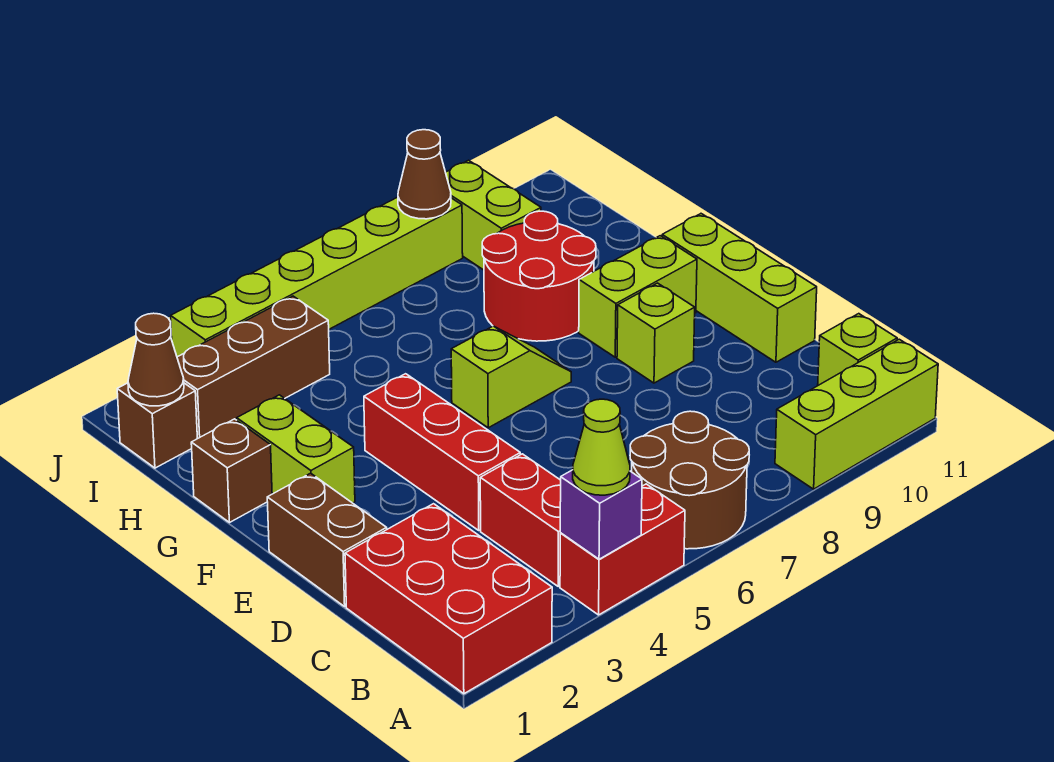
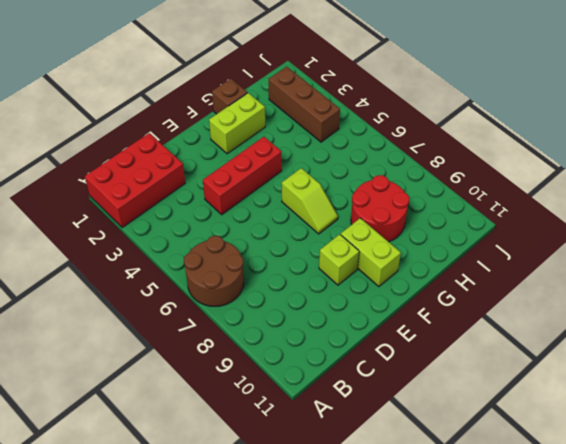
none -> red 1x2 brick [560,484,685,615]
none -> lime 1x3 brick [775,339,938,489]
none -> red 1x2 brick [480,454,561,586]

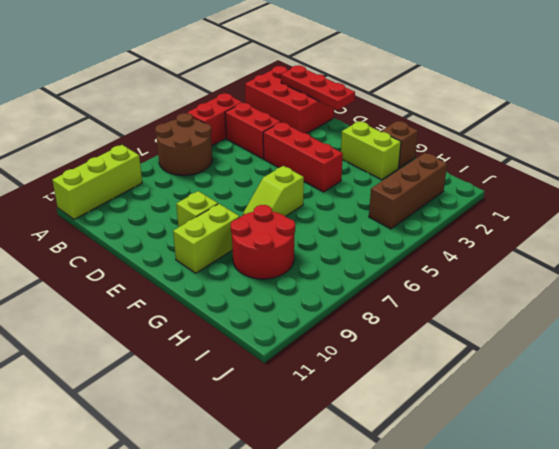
red 1x3 plate [281,65,355,110] -> none
none -> lime 1x1 brick [818,314,897,385]
none -> brown 1x2 brick [267,473,387,606]
none -> lime 1x3 brick [662,214,817,362]

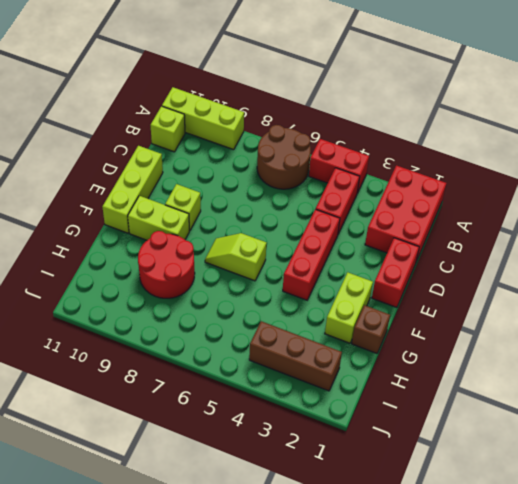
red 1x2 brick [372,238,419,308] -> brown 1x2 brick [267,473,387,606]
none -> brown 1x1 brick [117,383,197,468]
none -> lime 1x2 brick [446,160,541,270]
none -> lime 1x6 brick [171,197,463,357]

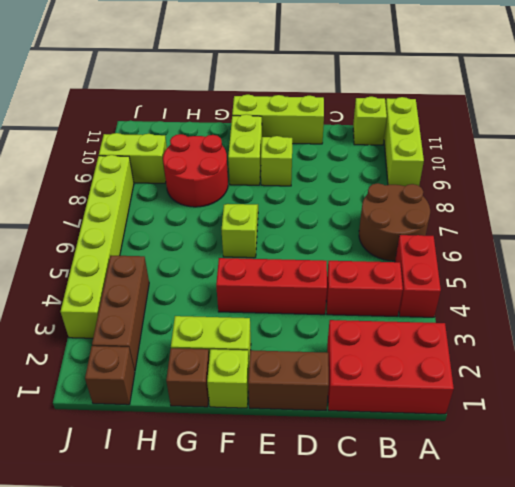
lime 1x1 brick [207,349,249,408] -> none
none -> purple 1x1 brick [560,470,642,559]
none -> brown 1x1 cone [128,313,184,406]
none -> brown 1x1 cone [398,130,451,219]

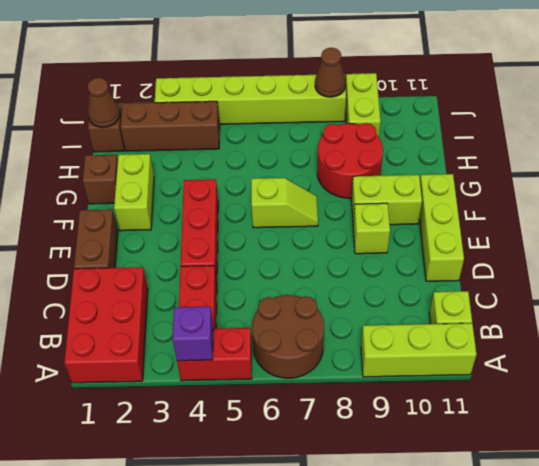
none -> lime 1x1 cone [573,399,630,495]

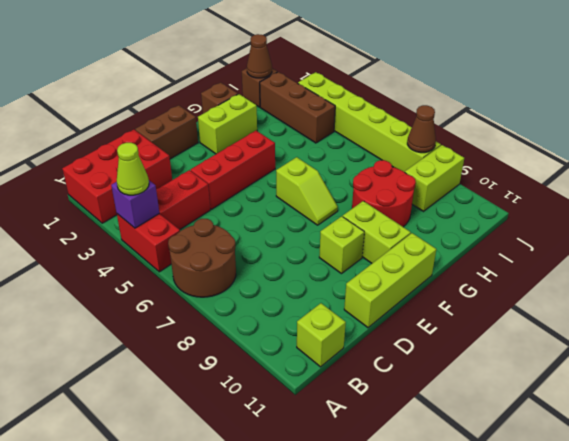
none -> lime 1x3 brick [775,339,938,489]

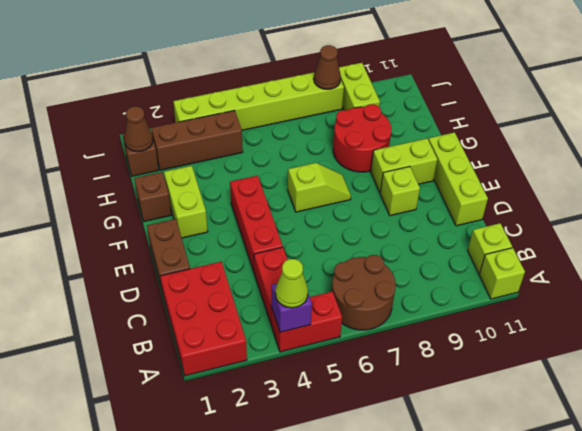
lime 1x1 brick [479,248,525,299] -> lime 1x3 brick [775,339,938,489]

